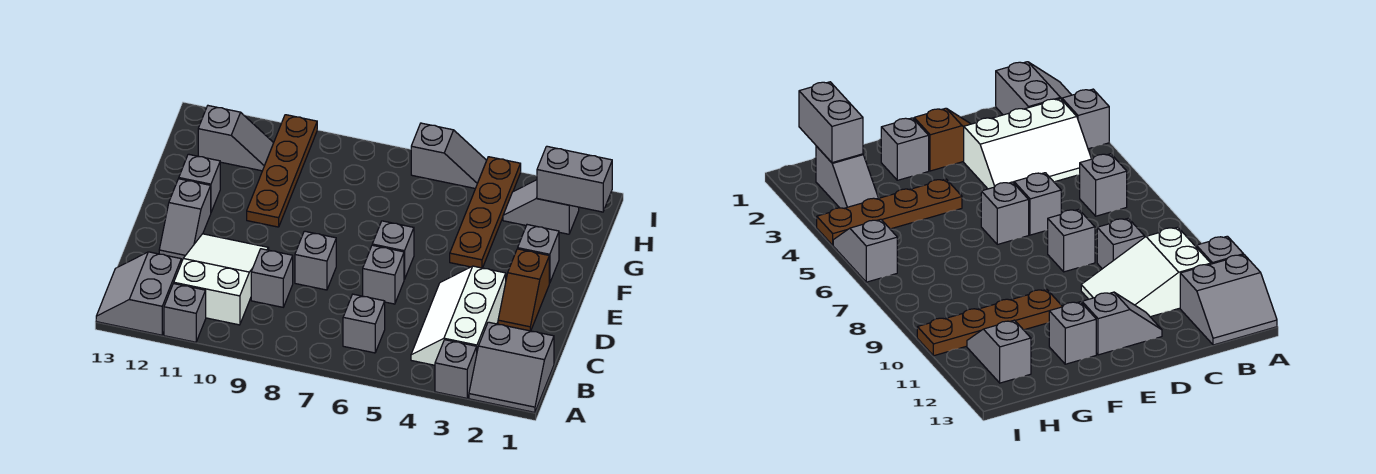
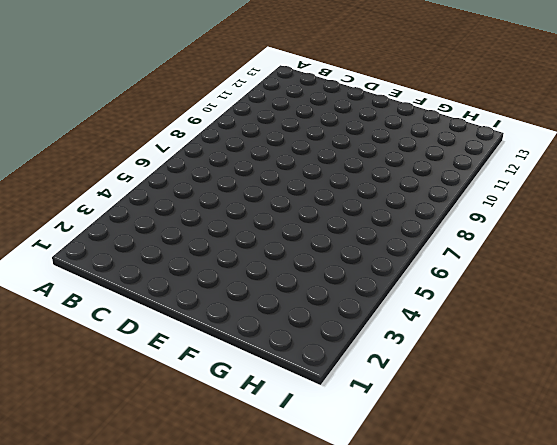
none -> grey 2x2 slope [469,322,554,412]
none -> grey 1x1 brick [435,340,477,398]
none -> grey 1x1 brick [164,284,206,342]

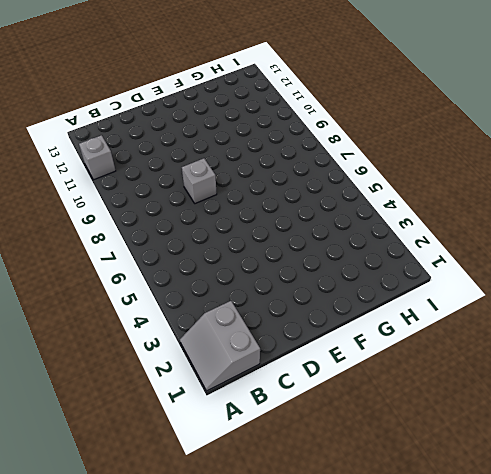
none -> grey 1x1 brick [435,340,477,398]
none -> grey 2x2 slope [96,252,181,335]
none -> white 2x3 slope [411,266,506,365]

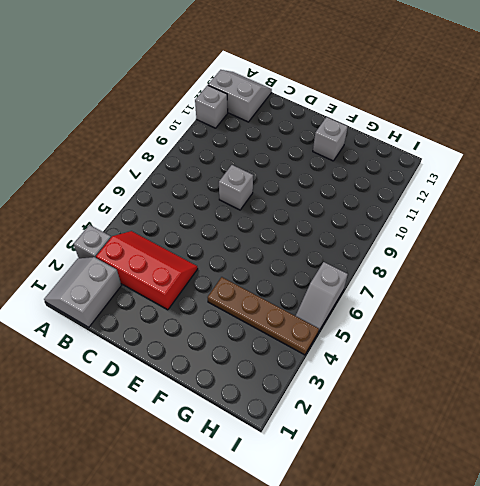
red 2x3 slope [96,231,198,310] -> white 2x3 slope [411,266,506,365]
none -> grey 1x1 brick [343,294,385,353]
none -> white 2x3 slope [174,234,269,325]
none -> grey 1x1 brick [251,249,293,307]

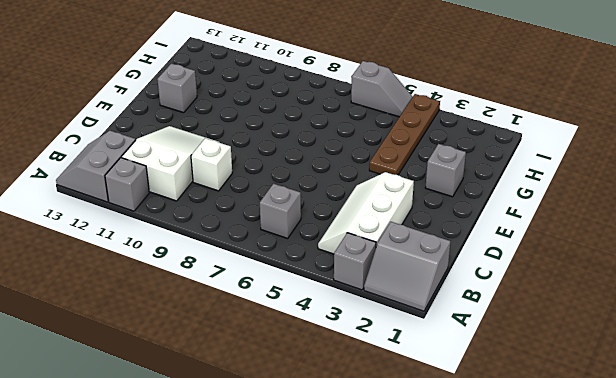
white 1x1 brick [191,138,232,191] -> grey 1x1 brick [251,249,293,307]
none -> brown 1x2 slope [498,249,549,331]
none -> grey 1x1 brick [363,245,404,304]
none -> grey 1x1 brick [295,231,336,290]

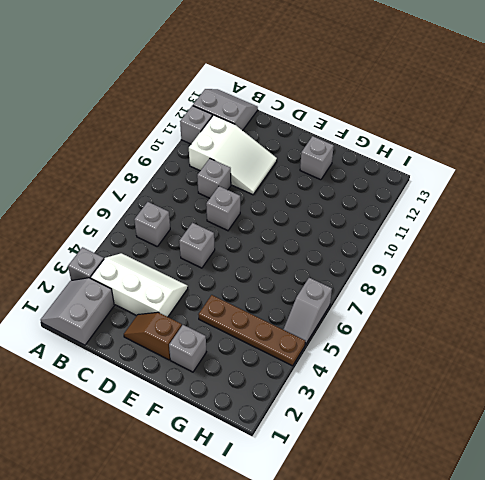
none -> grey 1x2 slope [159,179,211,260]
none -> grey 1x1 brick [372,221,414,279]
none -> brown 1x4 plate [247,115,317,227]

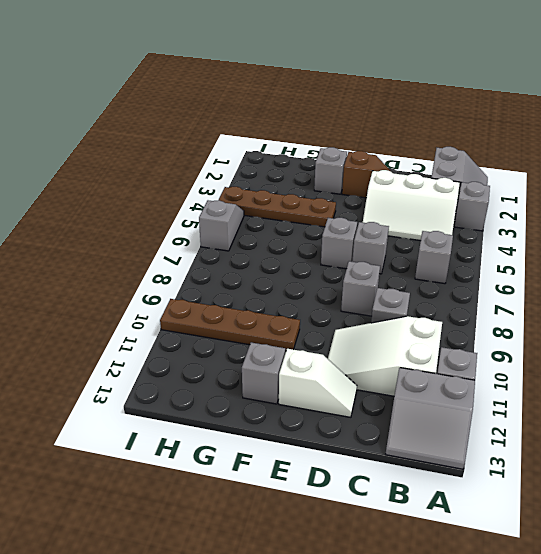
white 1x2 slope [279,349,357,417] -> grey 1x2 slope [159,179,211,260]
none -> grey 1x2 slope [503,180,579,234]
none -> grey 1x2 slope [198,106,273,171]
none -> grey 1x2 brick [537,146,612,212]

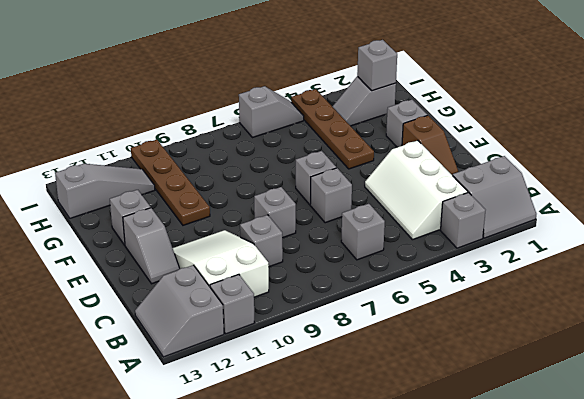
grey 1x1 brick [357,40,397,91] -> grey 1x2 brick [537,146,612,212]
grey 1x3 slope [55,164,155,218] -> grey 1x2 slope [198,106,273,171]

